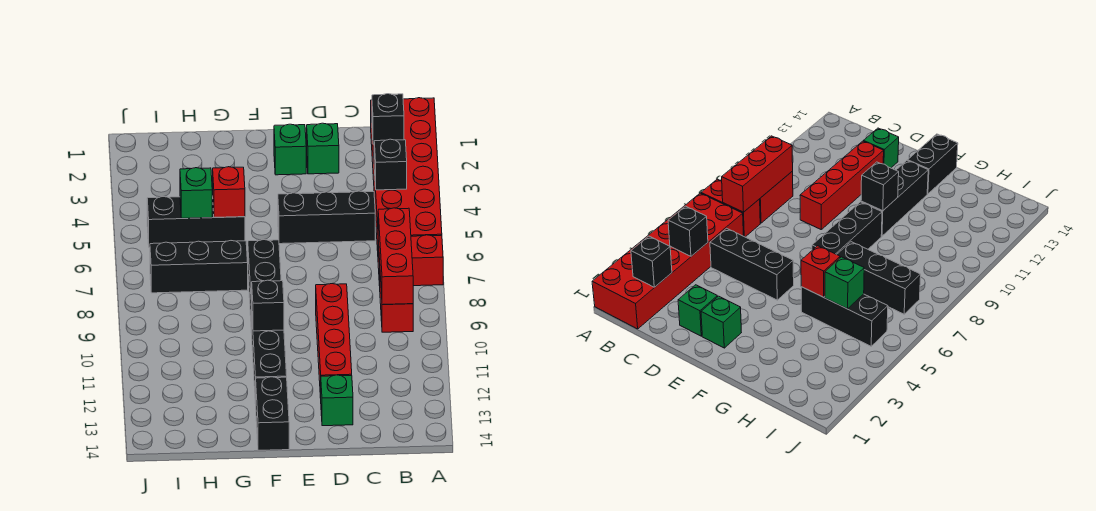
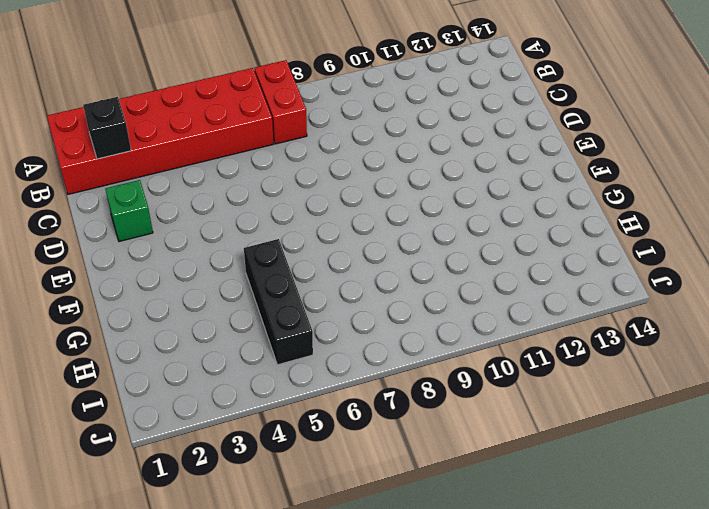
none -> red 1x2 brick [380,276,413,332]
none -> black 1x3 brick [278,191,375,244]
none -> red 1x4 brick [316,284,352,398]

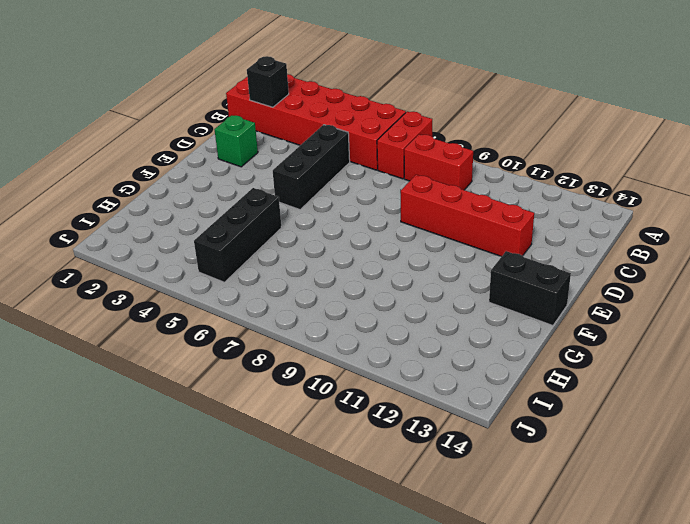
none -> green 1x1 brick [321,375,353,426]
none -> green 1x1 brick [274,124,306,175]
none -> black 1x3 brick [248,240,281,333]

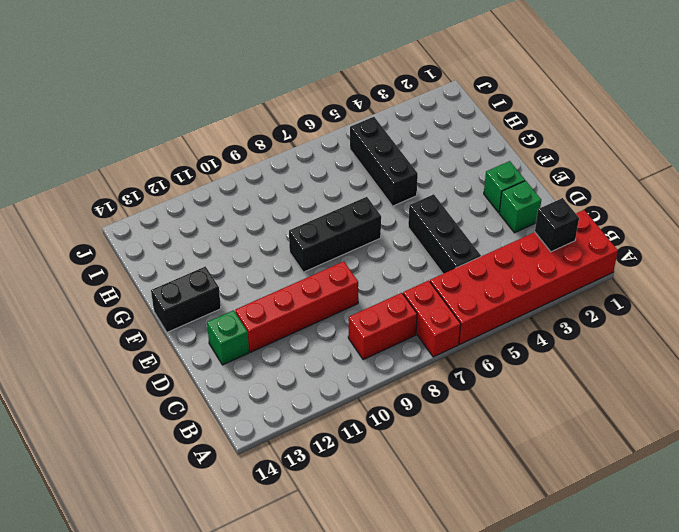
none -> black 1x3 brick [252,323,287,404]
none -> black 1x3 brick [150,241,248,293]
none -> black 1x1 brick [374,139,407,190]

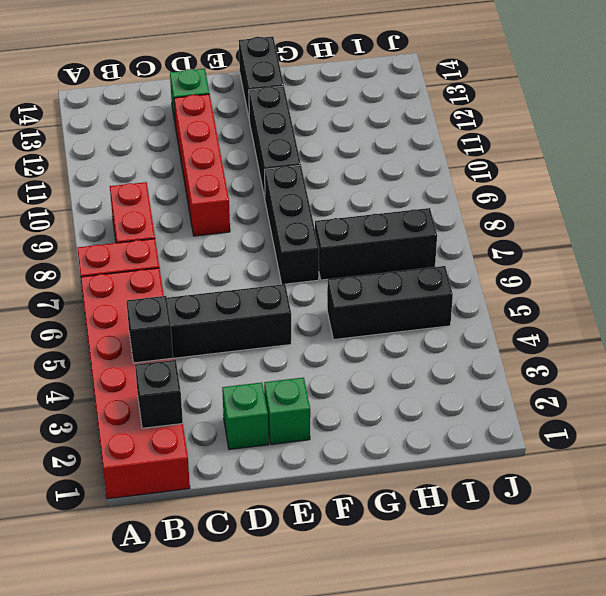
none -> red 1x3 brick [378,208,413,305]
none -> black 1x1 brick [252,280,284,331]
none -> red 1x1 brick [213,167,245,217]

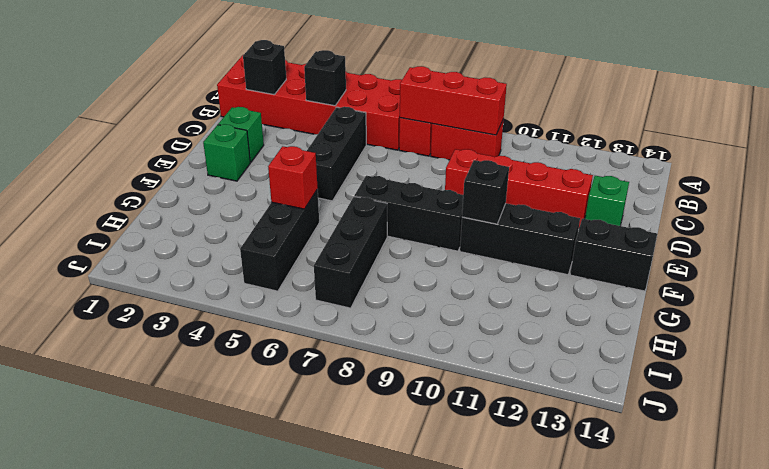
none -> green 1x1 brick [180,168,212,218]

